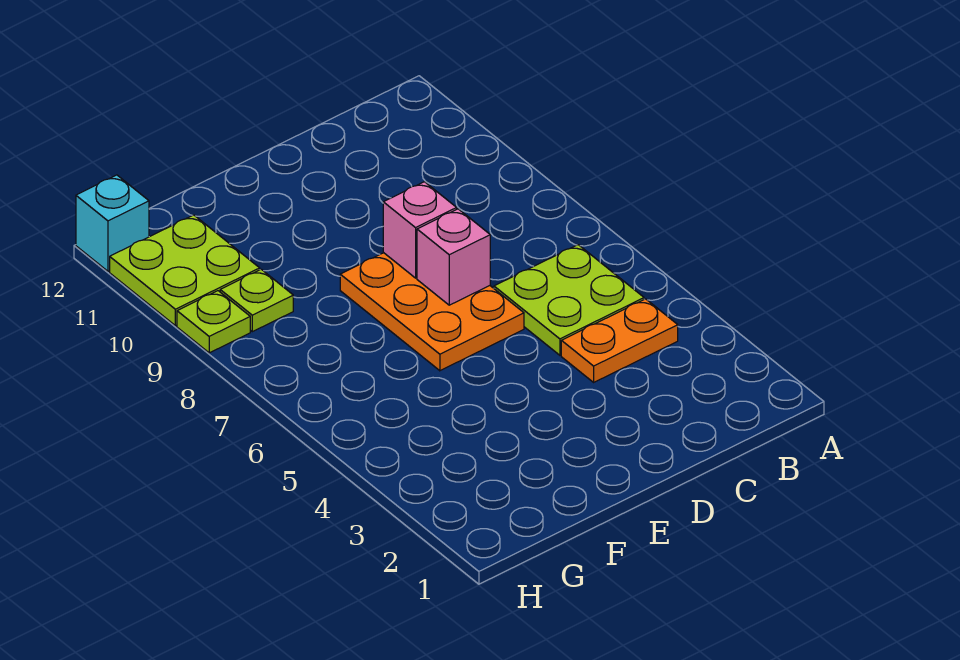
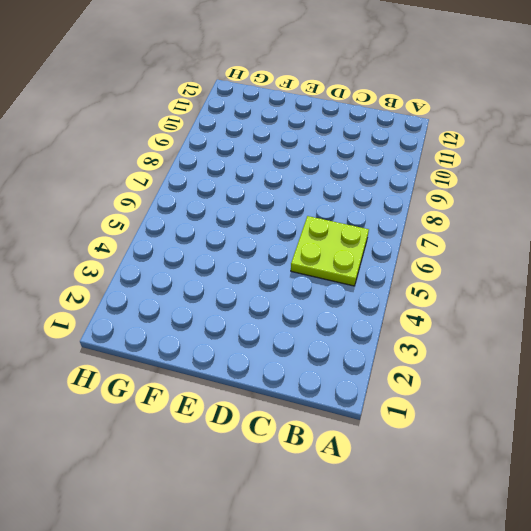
none -> orange 1x2 plate [561,299,678,382]
none -> orange 2x3 plate [340,253,524,371]

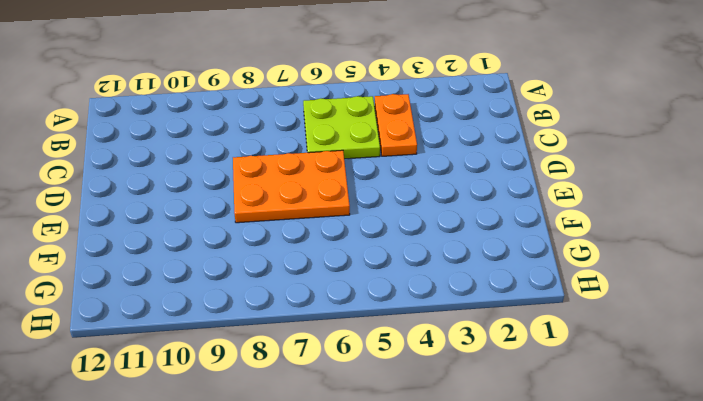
none -> lime 1x1 plate [220,269,293,332]
none -> lime 2x2 plate [110,215,260,326]

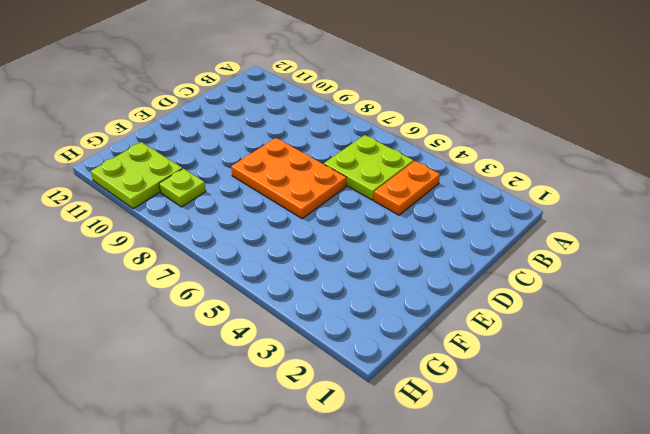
none -> lime 1x1 plate [177,291,250,353]
none -> cyan 1x1 brick [76,175,149,271]

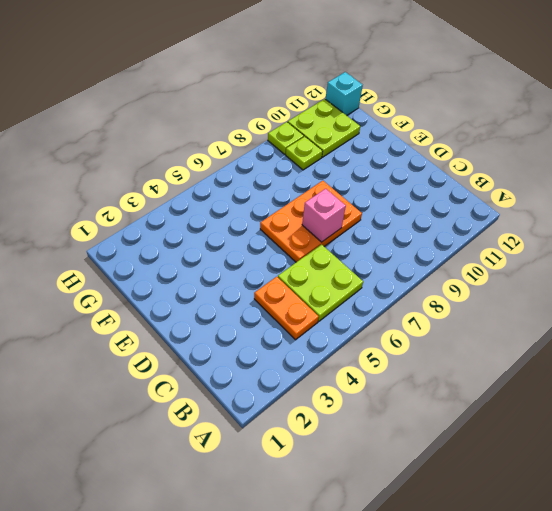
none -> pink 1x1 brick [383,182,457,278]

